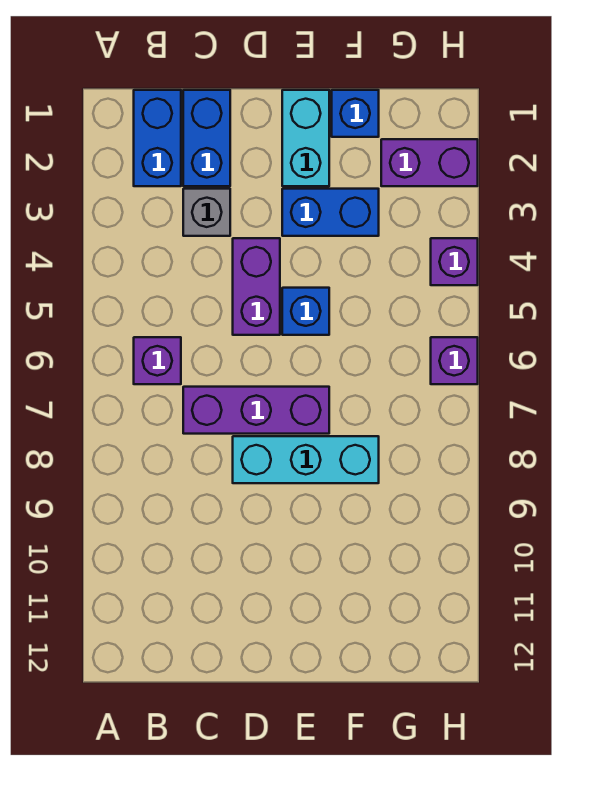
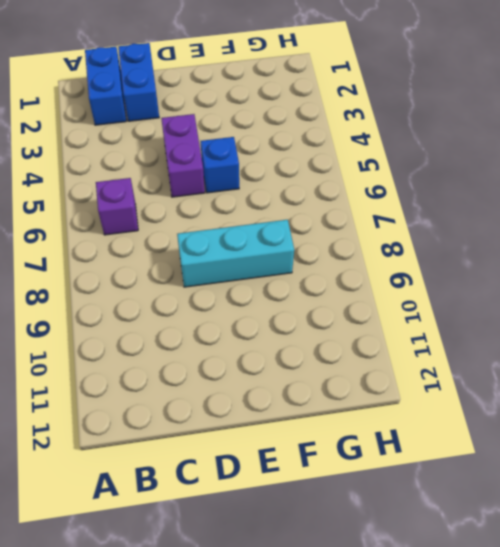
none -> grey 1x1 brick [183,189,230,236]
none -> purple 1x3 brick [183,387,329,434]
none -> cyan 1x2 brick [282,90,329,186]

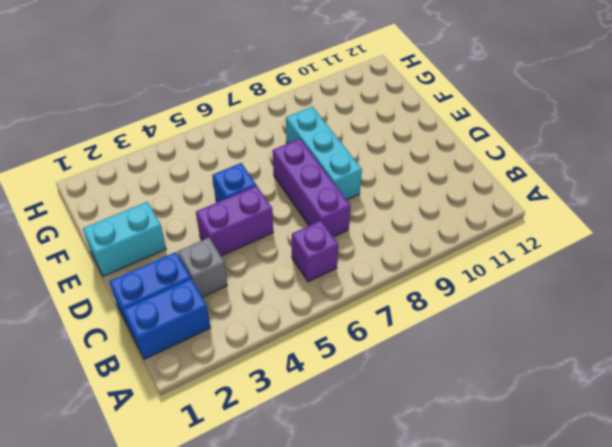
none -> blue 1x2 brick [282,189,379,236]
none -> blue 1x1 brick [332,90,379,137]
none -> purple 1x2 brick [381,139,478,186]

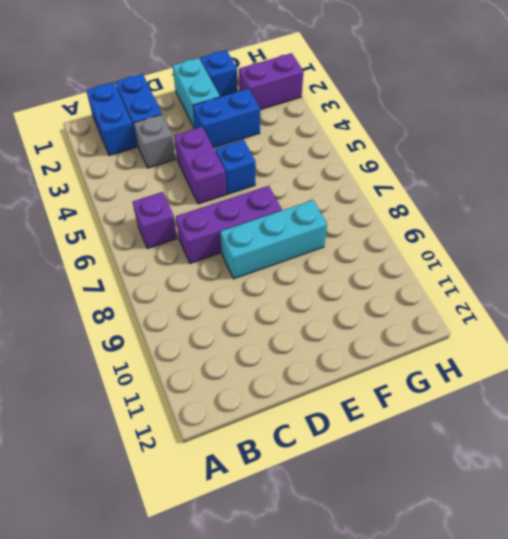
none -> purple 1x1 brick [431,238,478,285]
none -> purple 1x1 brick [431,337,478,384]

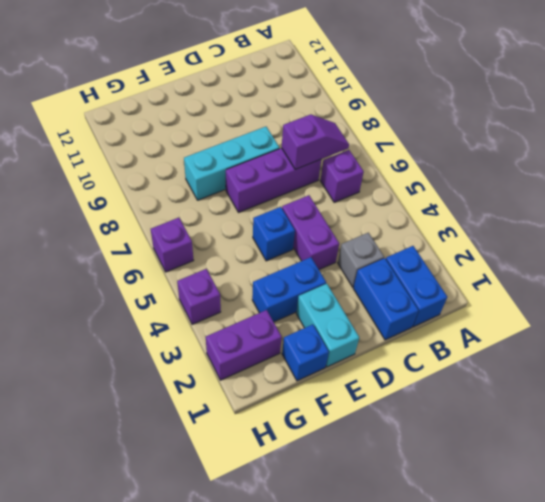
purple 1x2 slope [282,114,349,169] -> none

